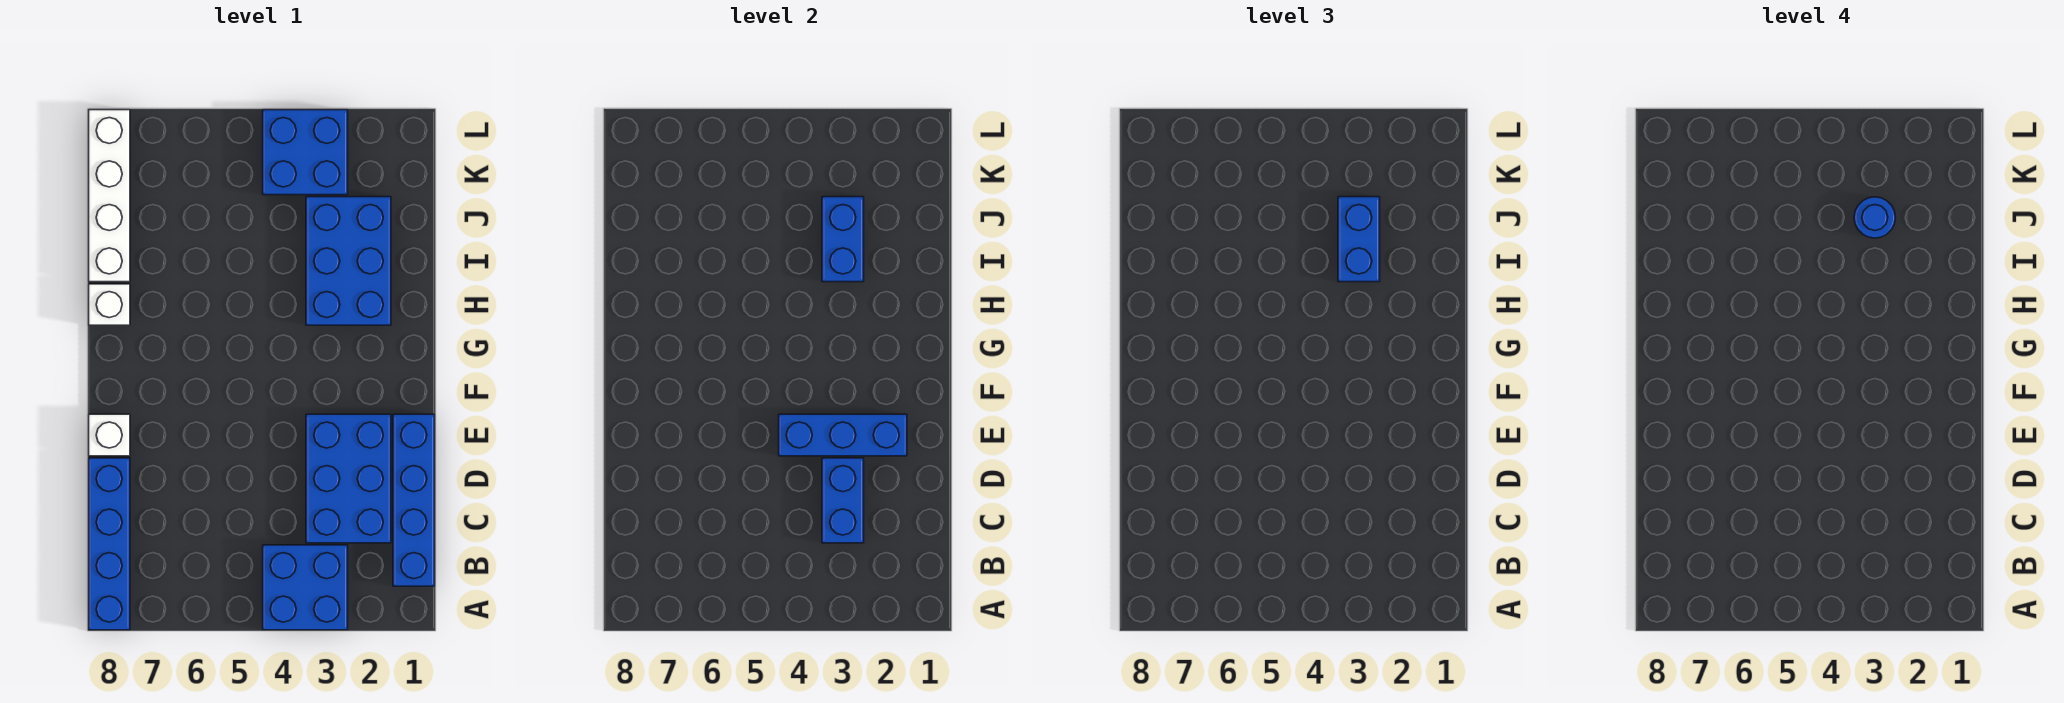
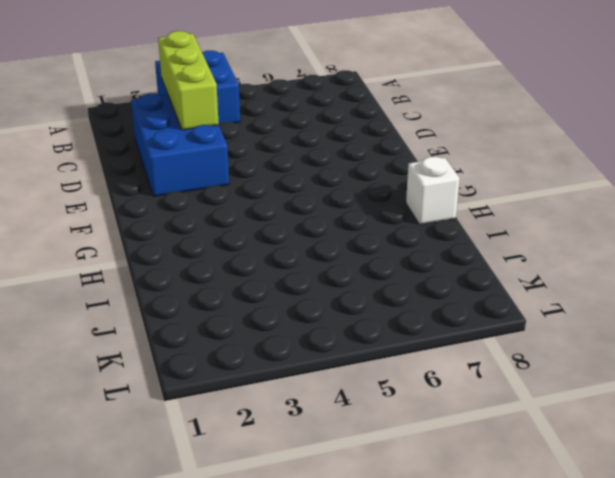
lime 1x3 brick [158,31,219,130] -> blue 1x2 brick [822,458,864,543]
none -> blue 1x4 brick [89,458,130,630]
none -> blue 1x4 brick [393,414,435,586]
none -> white 1x1 brick [89,414,130,456]

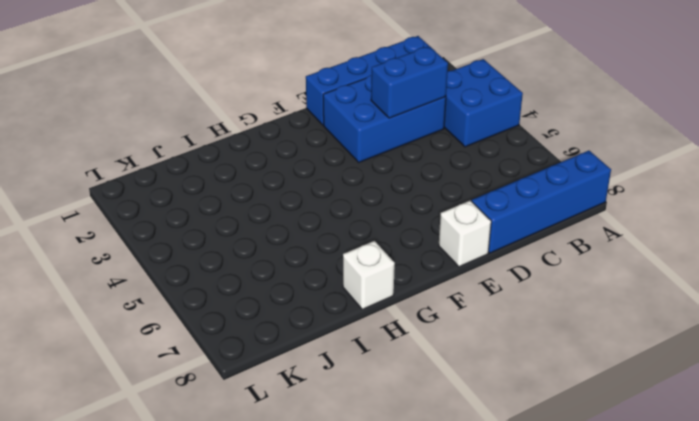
none -> blue 2x3 brick [306,197,391,325]
none -> white 1x4 brick [89,110,130,282]
none -> blue 2x2 brick [263,110,348,195]

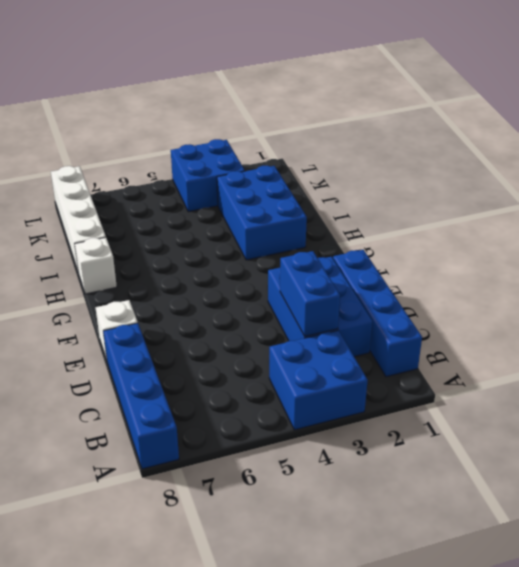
none -> blue 1x3 brick [779,414,907,456]
none -> blue 1x2 brick [822,197,864,282]
none -> blue 1x2 brick [1338,197,1380,282]

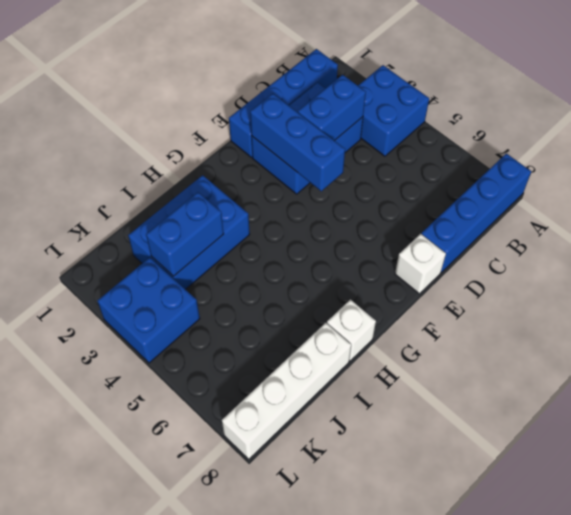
none -> blue 1x2 brick [1338,197,1380,282]
none -> blue 1x1 round brick [1854,197,1896,238]

